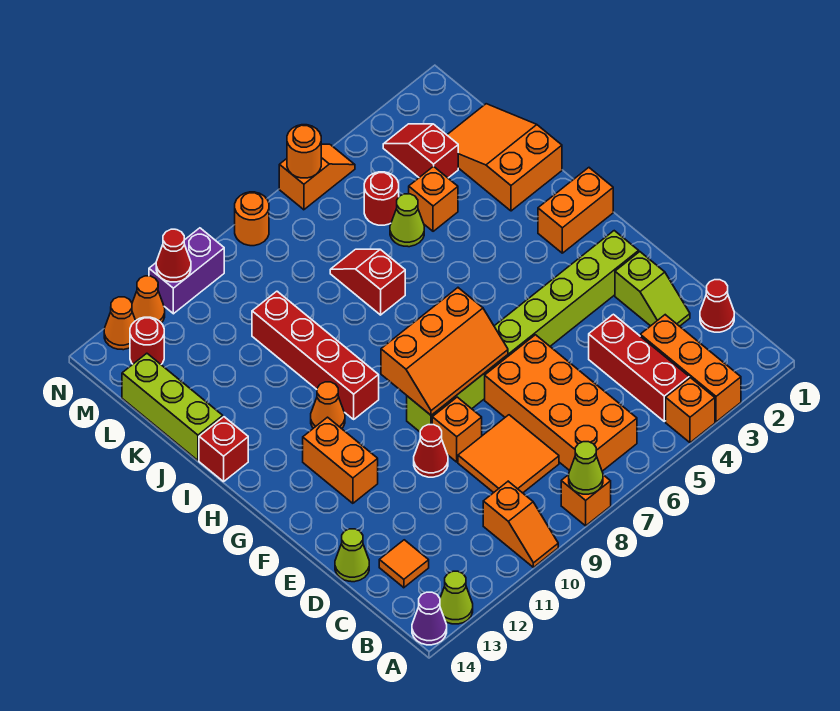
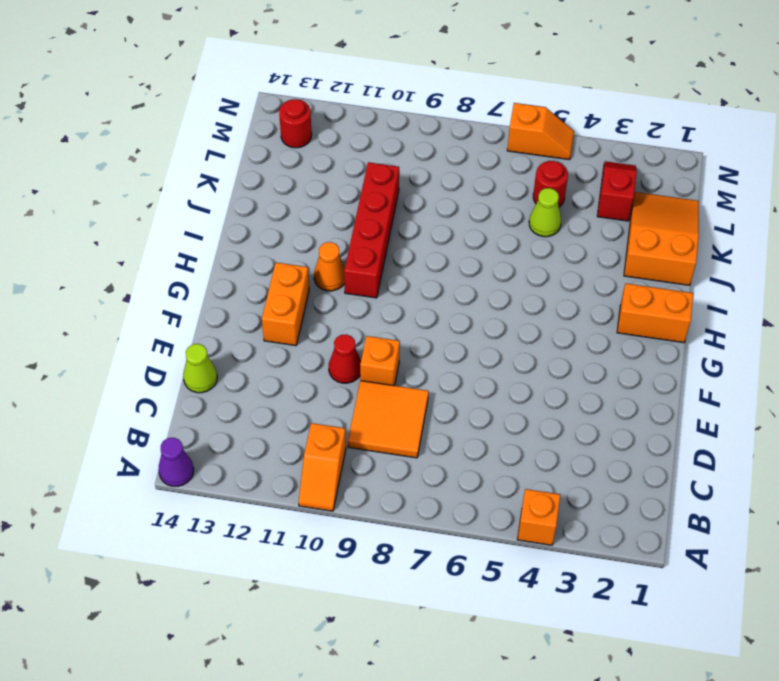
none -> orange 1x3 brick [640,315,741,422]
none -> orange 1x1 brick [561,475,611,526]
none -> lime 1x1 cone [440,571,473,624]
none -> red 1x3 brick [589,314,689,421]

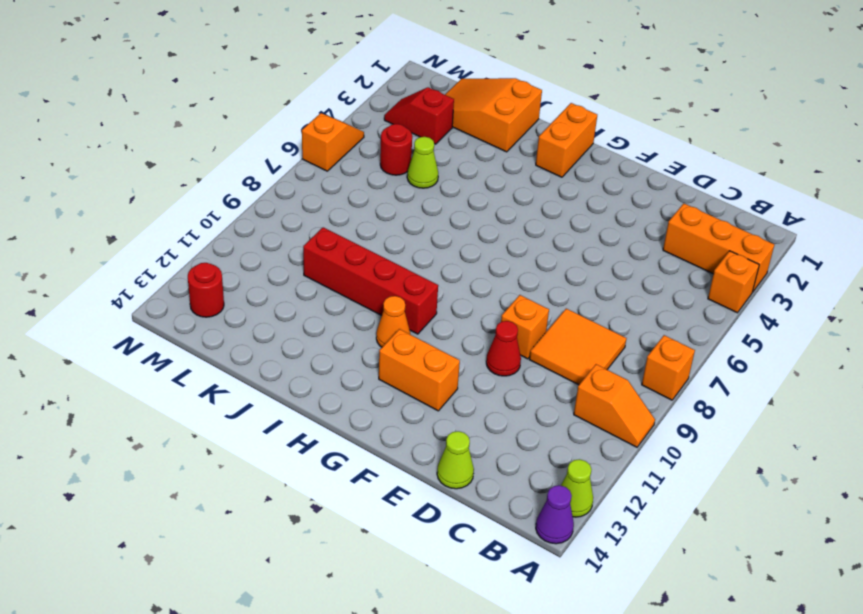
none -> red 1x3 brick [589,314,689,421]
none -> orange 2x4 brick [485,335,637,471]
none -> red 1x1 cone [700,280,734,332]
none -> orange 1x1 tile [379,540,429,588]

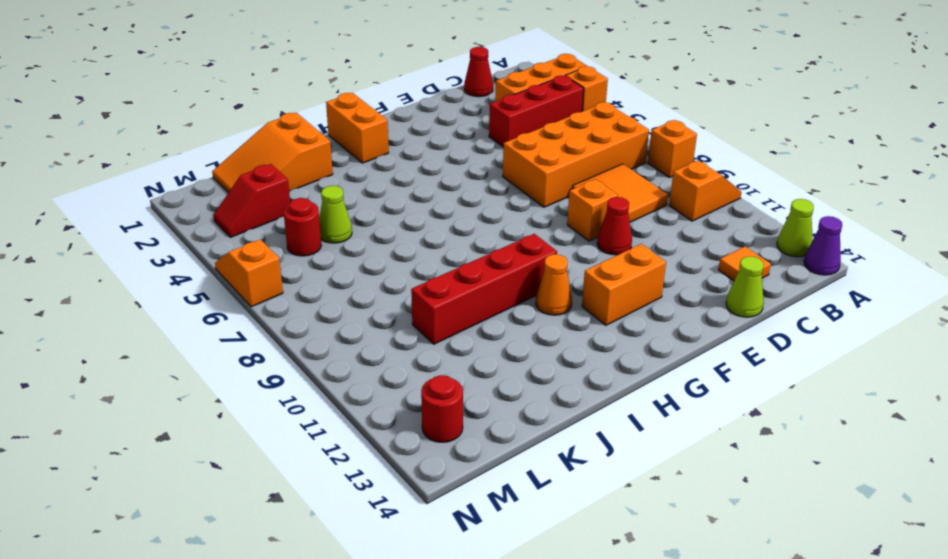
none -> lime 1x2 slope [615,252,690,326]
none -> lime 1x8 brick [407,231,639,432]
none -> red 1x1 brick [199,417,248,482]
none -> red 1x2 slope [330,249,405,315]

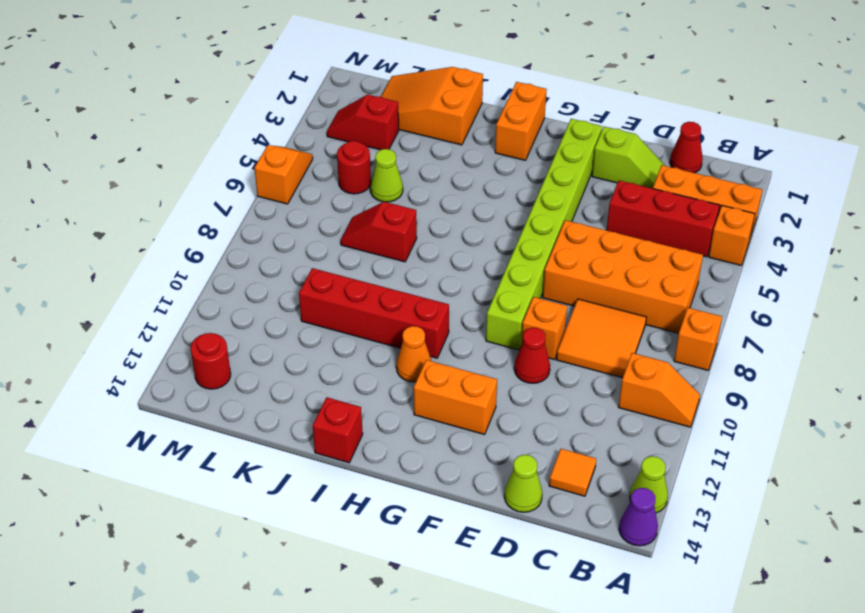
none -> lime 1x3 brick [122,353,223,460]
none -> orange 1x1 brick [409,166,458,231]
none -> orange 1x1 round brick [235,192,269,246]
none -> purple 1x2 brick [149,228,224,314]

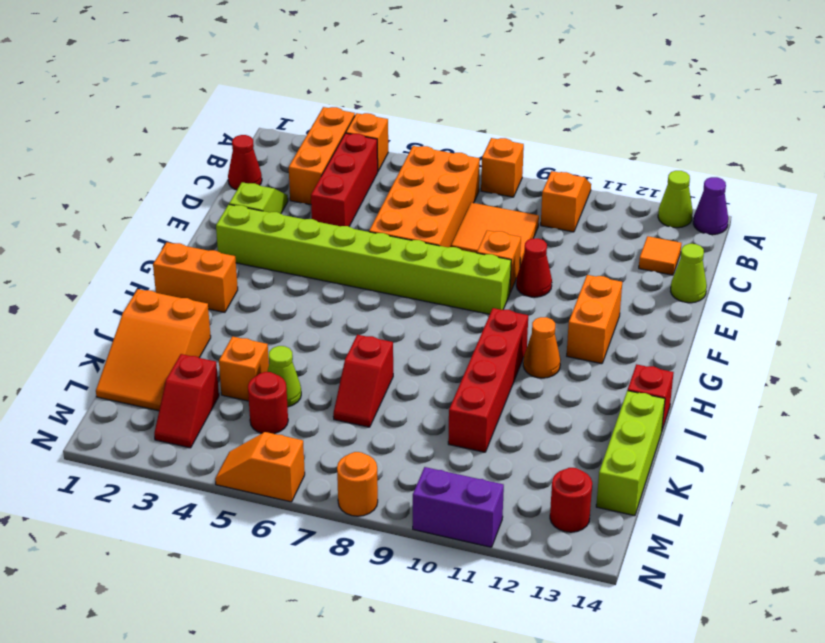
none -> orange 1x1 cone [132,276,165,323]
none -> orange 1x1 cone [104,297,136,350]
none -> lime 1x1 cone [569,442,603,494]
none -> orange 2x3 slope [381,288,508,415]

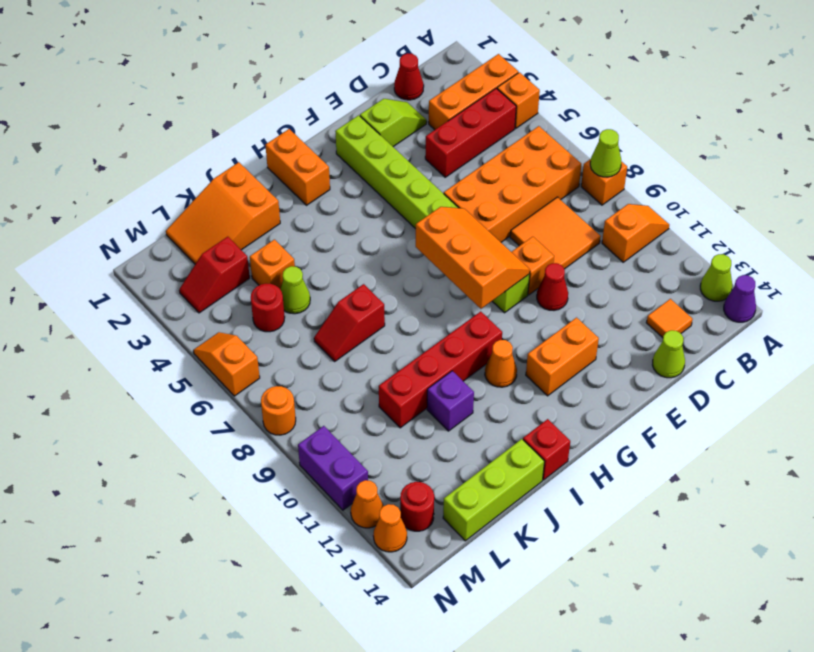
purple 1x1 brick [427,371,474,431] -> none
none -> orange 1x1 round brick [287,125,321,178]
none -> red 1x1 cone [156,229,191,282]

